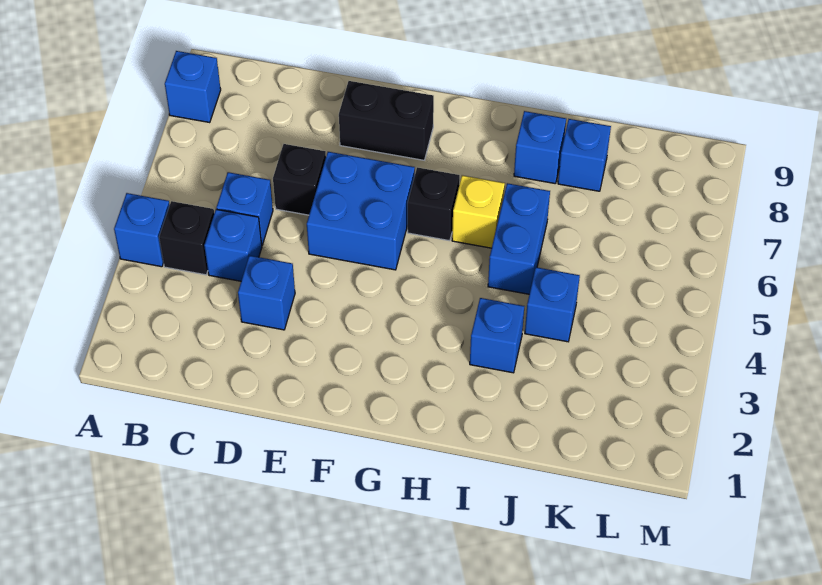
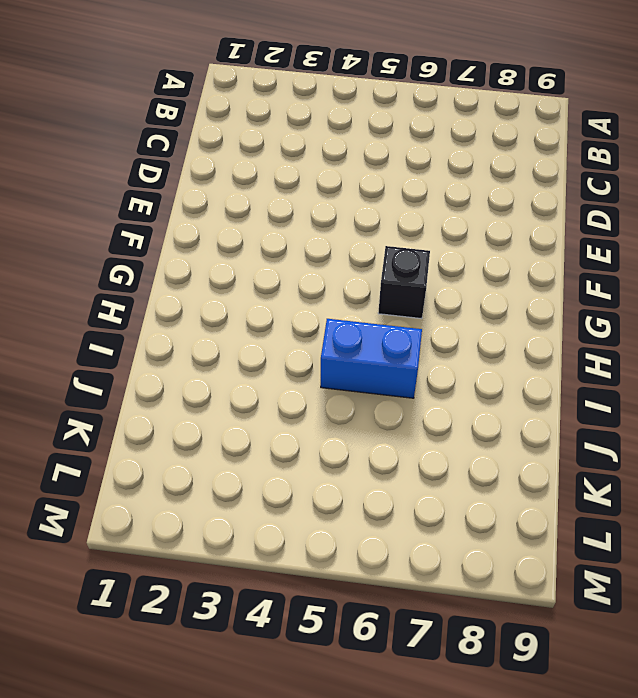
none -> blue 1x1 brick [114,193,170,267]
none -> blue 1x1 brick [165,51,221,123]
none -> black 1x1 brick [159,201,214,275]

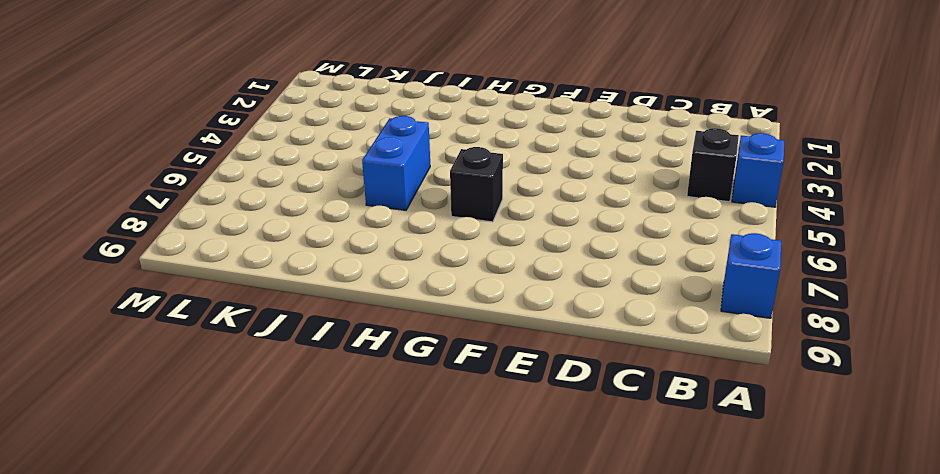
none -> blue 1x1 brick [204,209,262,281]
none -> blue 1x1 brick [216,172,273,245]
none -> blue 1x1 brick [238,256,295,330]

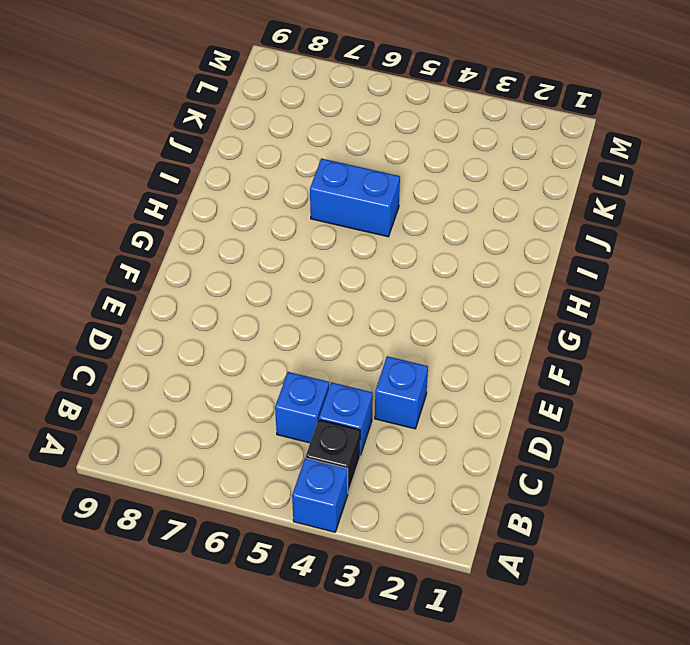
none -> blue 1x1 brick [165,51,221,123]
none -> black 1x1 brick [273,144,326,215]
none -> blue 2x2 brick [307,152,415,270]

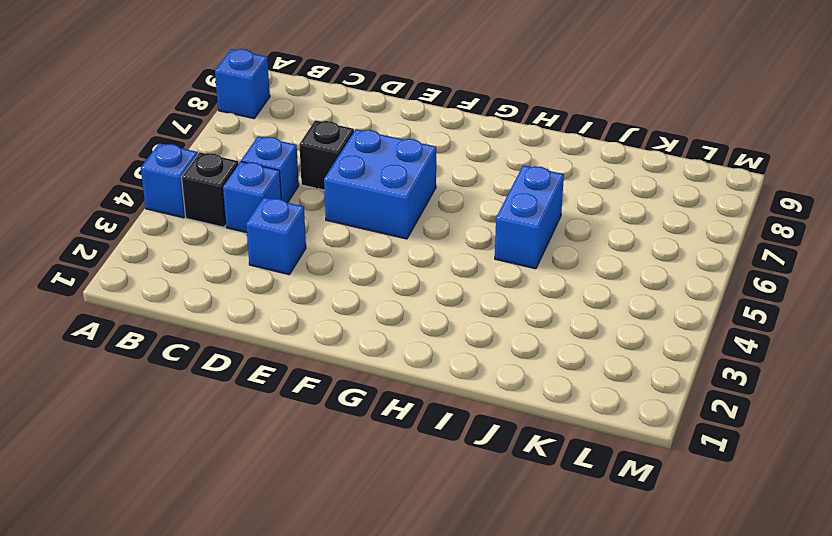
none -> black 1x2 brick [339,81,434,160]
none -> black 1x1 brick [408,167,460,241]
none -> yellow 1x1 brick [452,175,505,248]

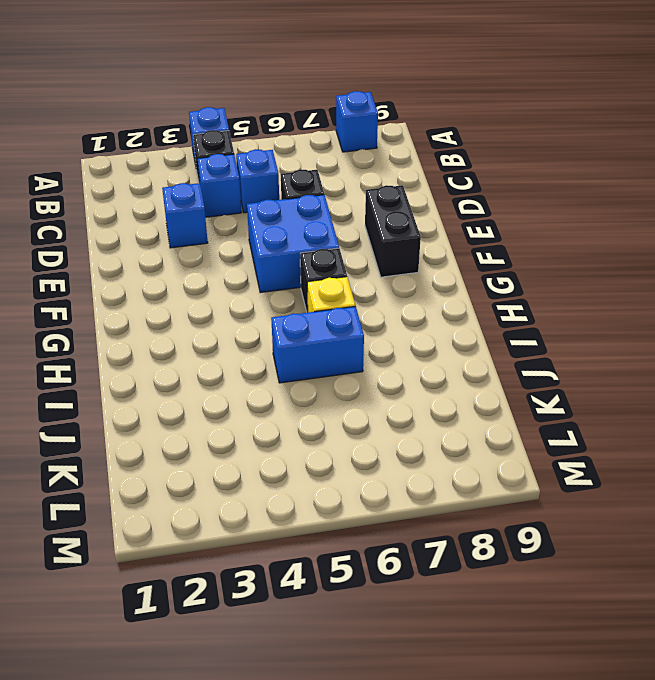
none -> blue 1x1 brick [470,298,524,373]
none -> blue 1x1 brick [514,111,566,184]
none -> blue 1x1 brick [525,267,580,342]

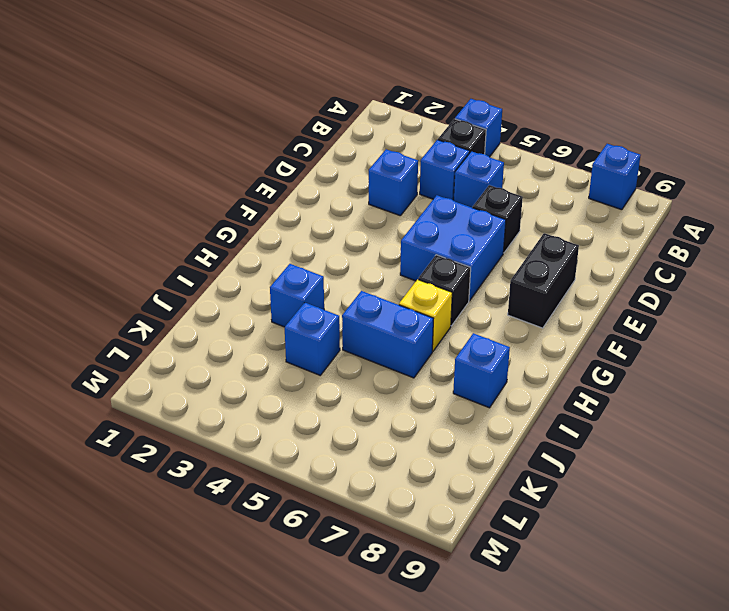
none -> blue 1x1 brick [558,119,611,191]

